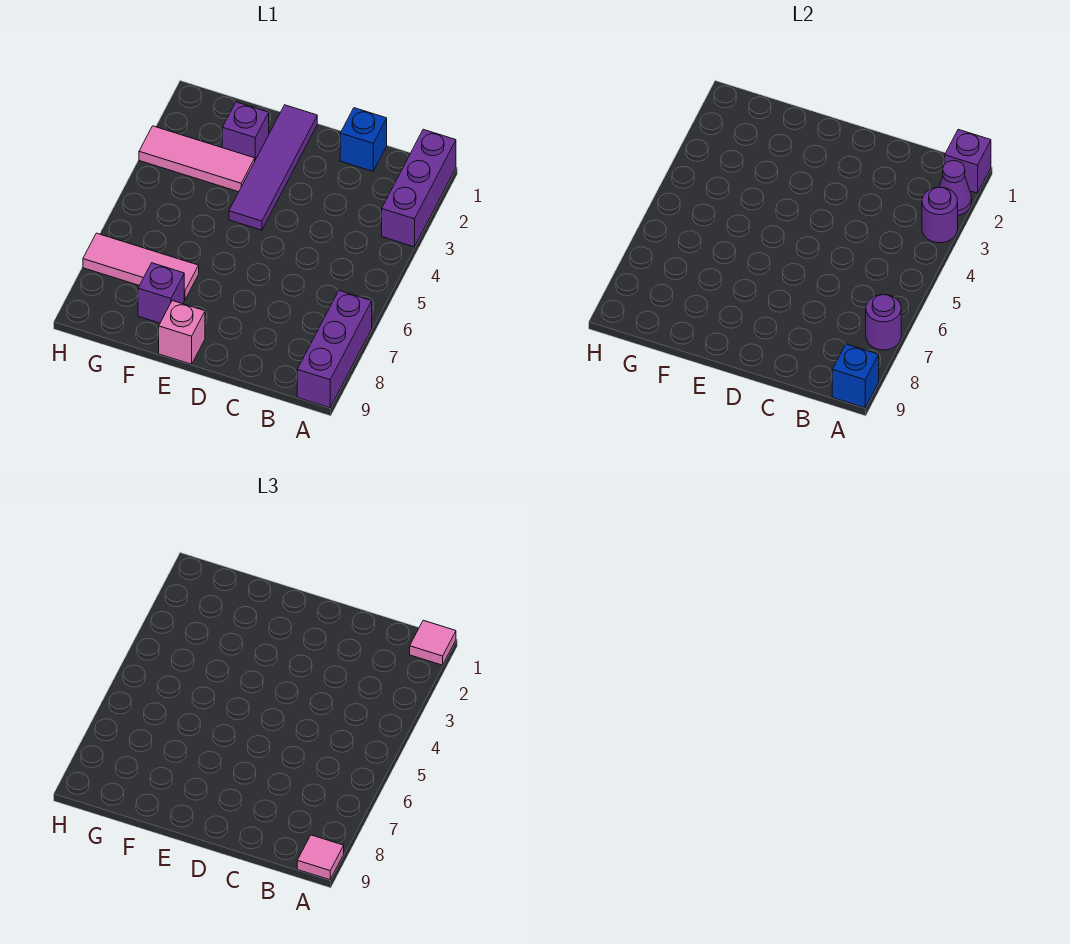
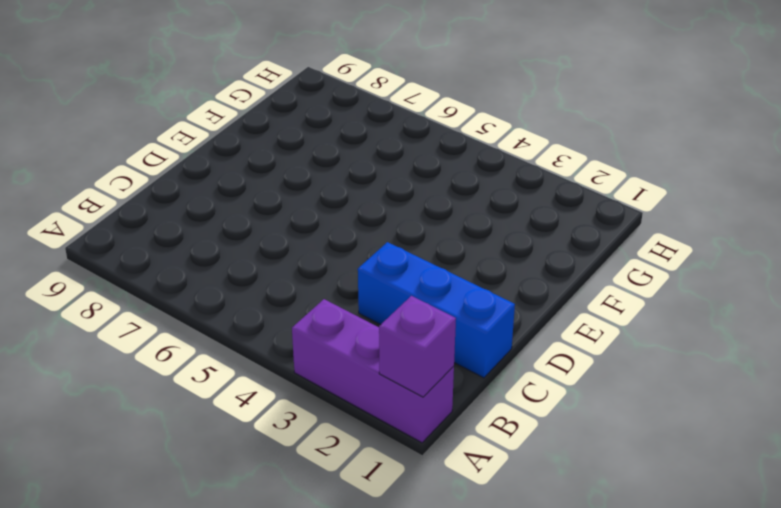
blue 1x3 brick [358,242,515,378] -> blue 1x1 brick [340,108,387,171]
none -> purple 1x3 brick [297,291,372,408]
none -> purple 1x4 tile [229,105,317,230]
none -> pink 1x1 brick [159,301,205,364]

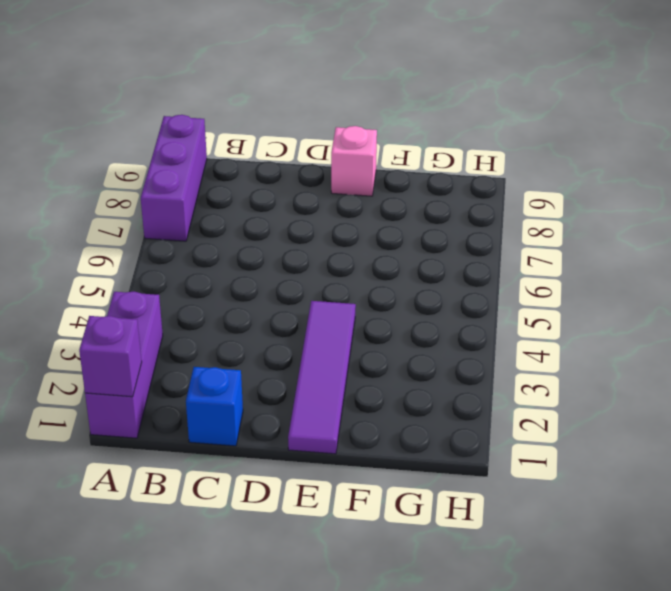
none -> purple 1x1 brick [222,102,269,160]
none -> pink 1x3 tile [139,126,255,192]
none -> pink 1x3 tile [83,233,199,300]

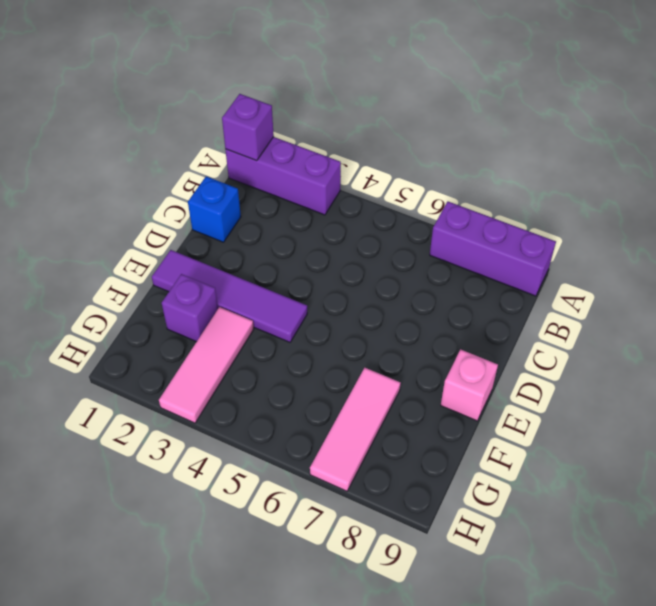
none -> purple 1x1 brick [138,263,184,323]
none -> purple 1x1 cone [939,161,972,215]
none -> purple 1x1 round brick [922,187,958,243]

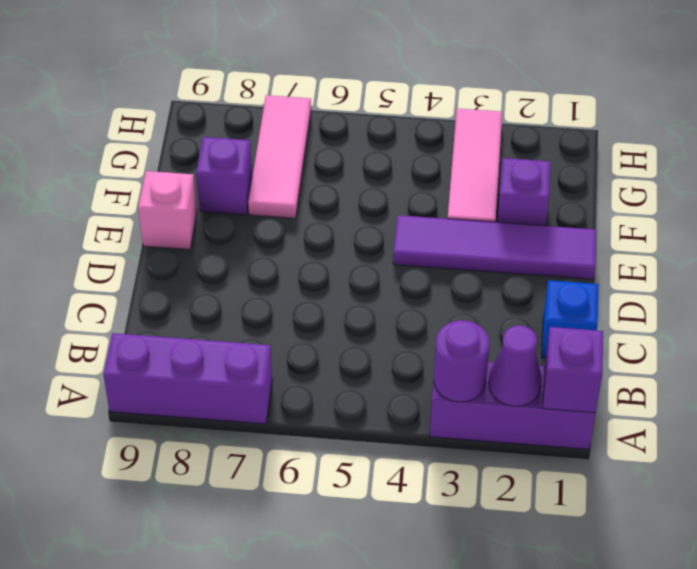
none -> purple 1x1 round brick [866,295,901,350]
none -> blue 1x1 brick [832,344,879,408]
none -> pink 1x1 tile [410,620,456,665]

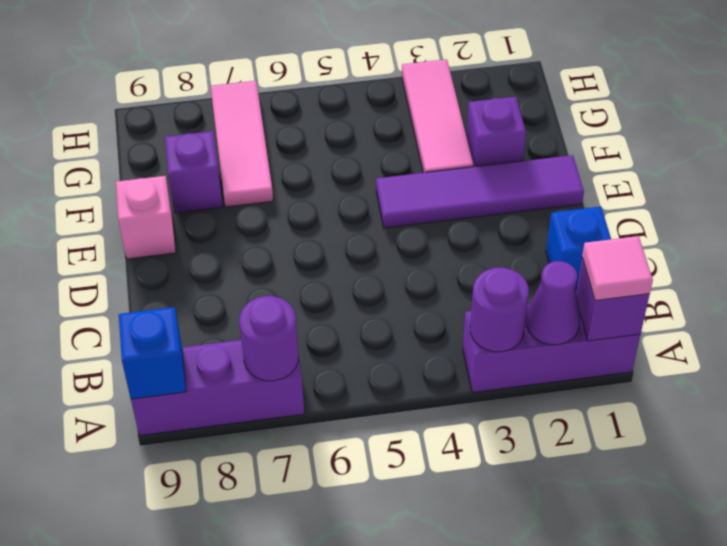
none -> pink 1x1 tile [297,835,344,880]

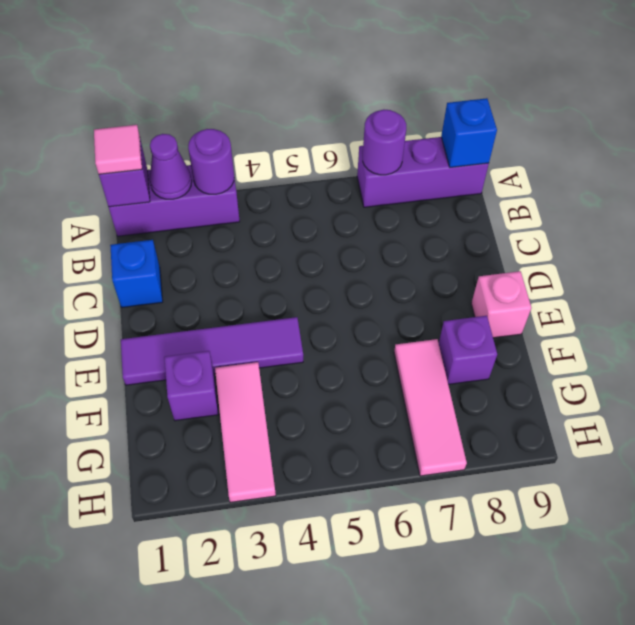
none -> pink 1x1 tile [297,835,344,880]

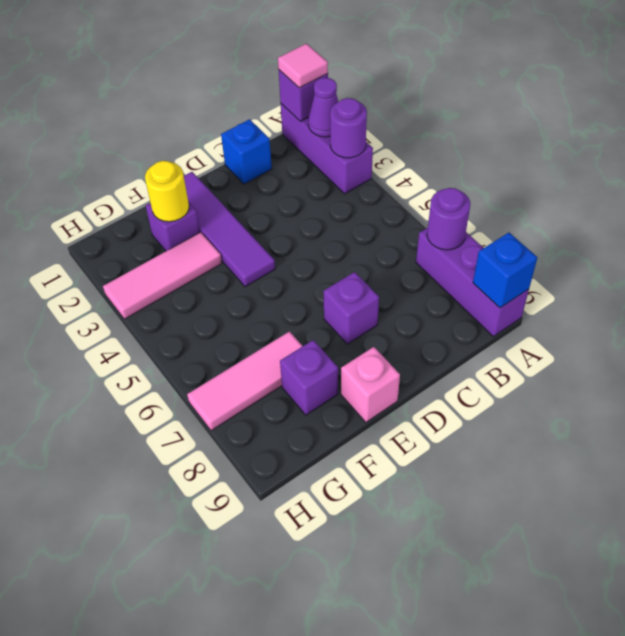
purple 1x1 brick [324,272,379,344] -> none
yellow 1x1 round brick [145,161,189,222] -> none
none -> pink 1x1 tile [297,835,344,880]

